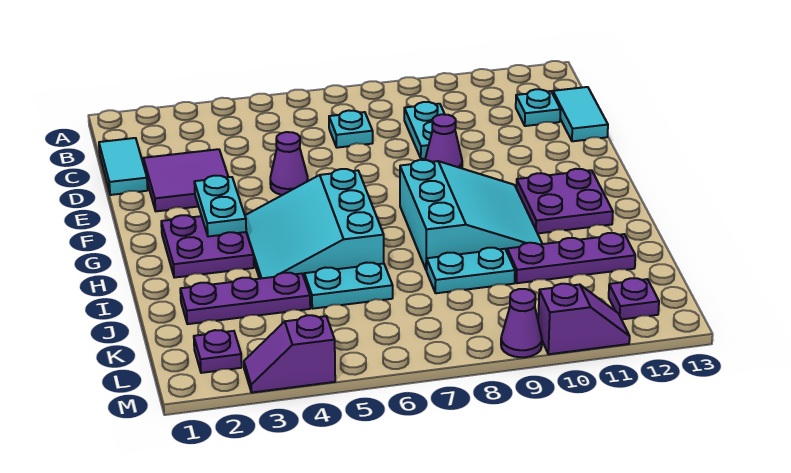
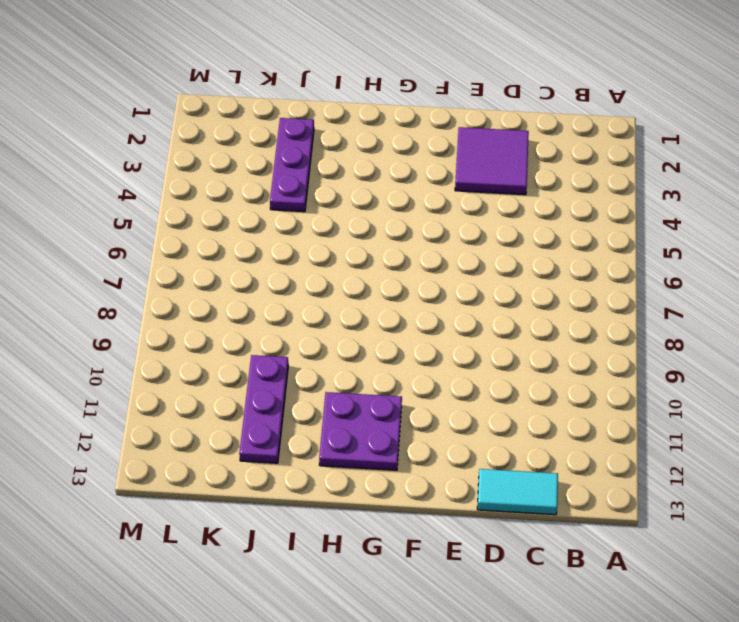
none -> cyan 1x2 tile [99,138,148,195]
none -> cyan 1x1 plate [329,110,373,148]
none -> cyan 1x2 plate [404,102,445,159]

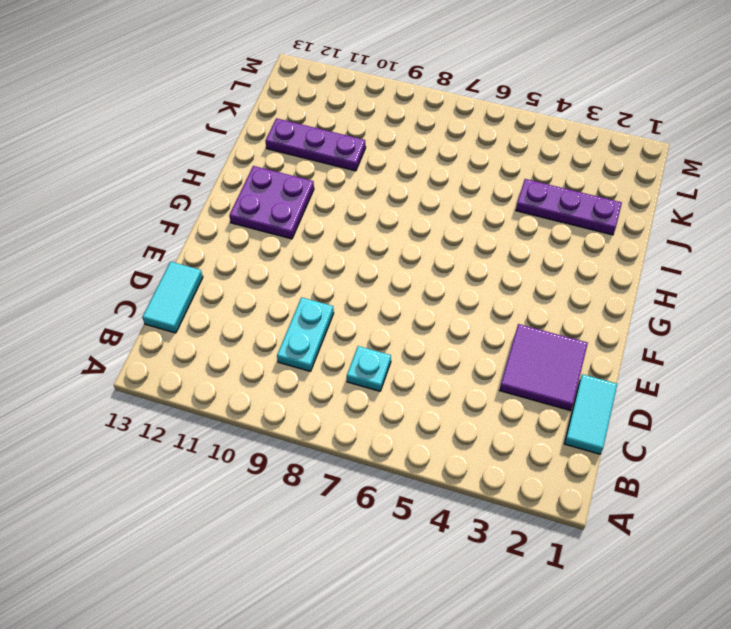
none -> cyan 1x1 plate [516,89,561,126]
none -> purple 1x1 cone [270,132,308,195]
none -> purple 1x1 cone [425,114,462,168]

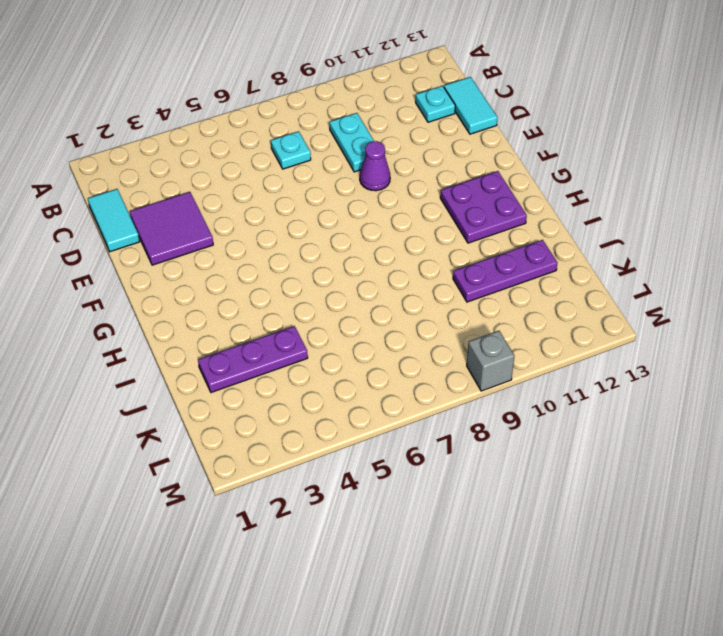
grey 1x1 brick [467,331,514,391] -> purple 1x1 cone [501,289,542,357]
none -> purple 1x1 cone [270,132,308,195]
none -> purple 2x2 plate [161,215,254,278]
none -> cyan 3x3 slope [245,169,384,279]

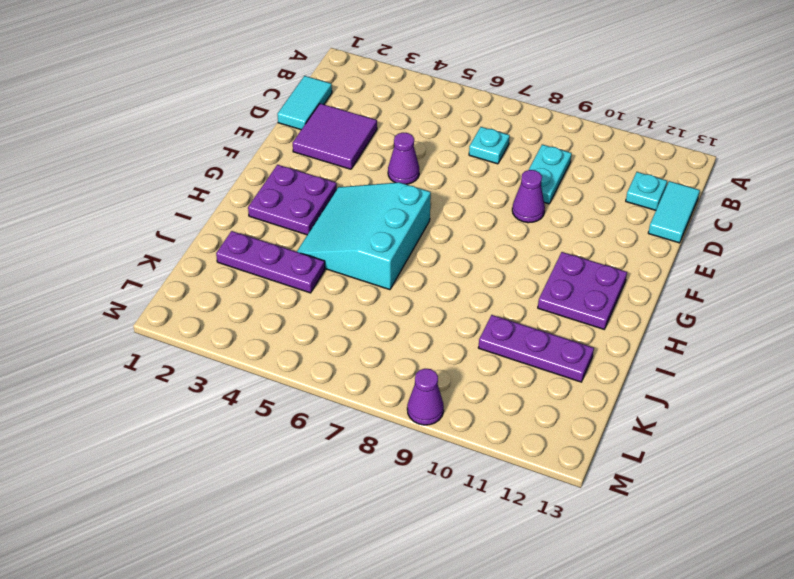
none -> cyan 3x3 slope [400,160,542,270]
none -> cyan 1x2 plate [304,263,393,309]
none -> cyan 1x2 plate [427,248,515,293]

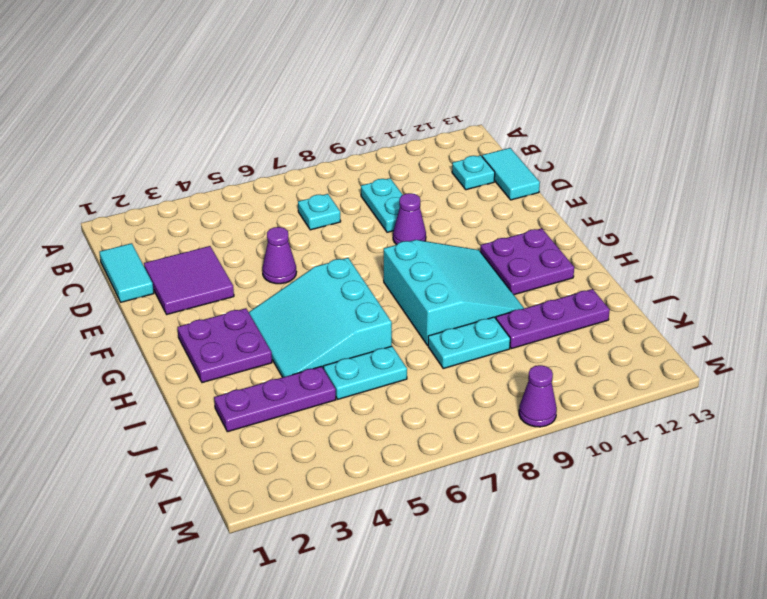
none -> purple 1x1 plate [194,330,242,373]
none -> purple 1x1 plate [609,278,659,319]
none -> purple 1x2 slope [244,315,335,393]

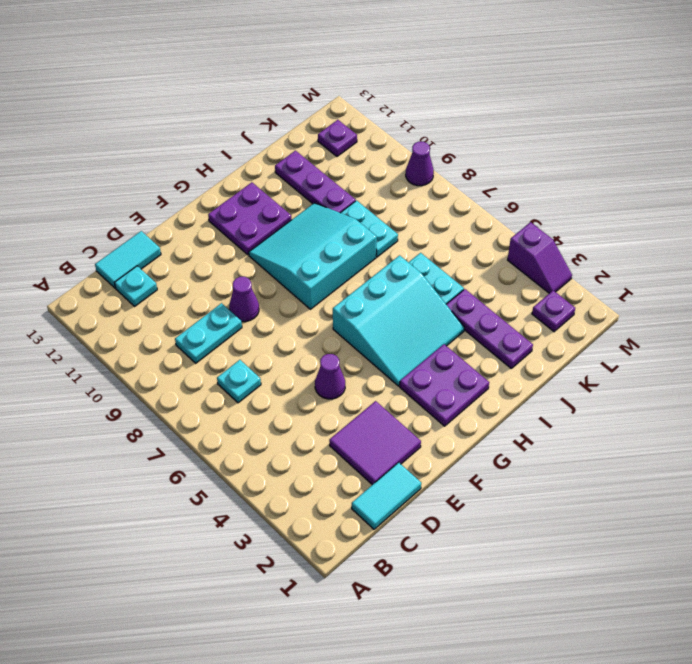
none -> purple 1x2 slope [538,284,630,354]
none -> cyan 1x2 plate [194,176,246,237]

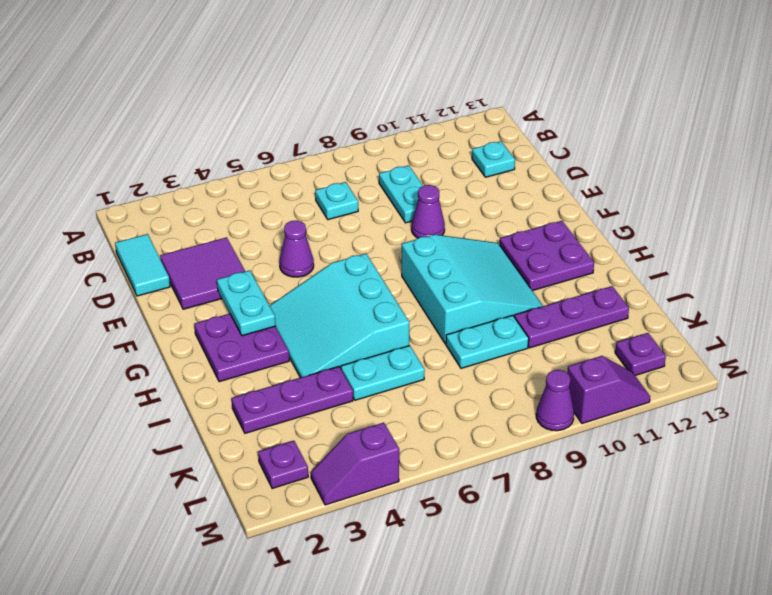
none -> cyan 1x2 tile [553,87,608,141]

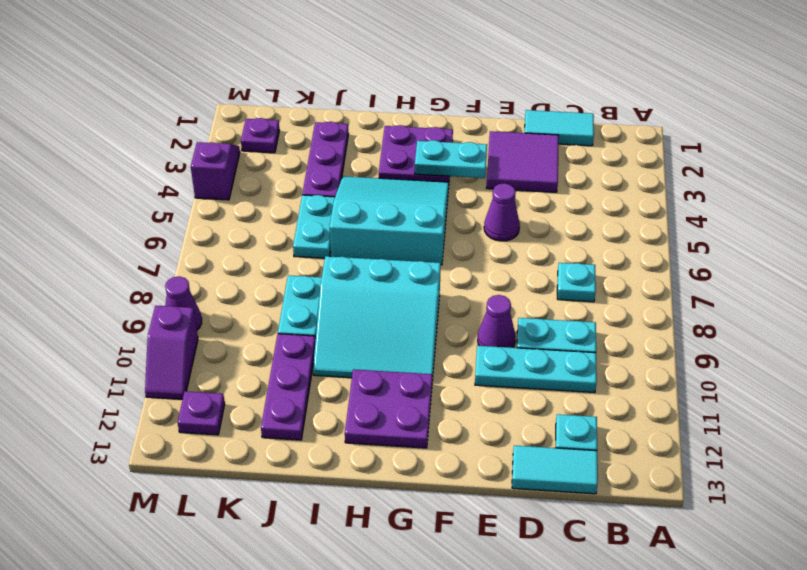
cyan 1x3 plate [475,346,597,393] -> none

